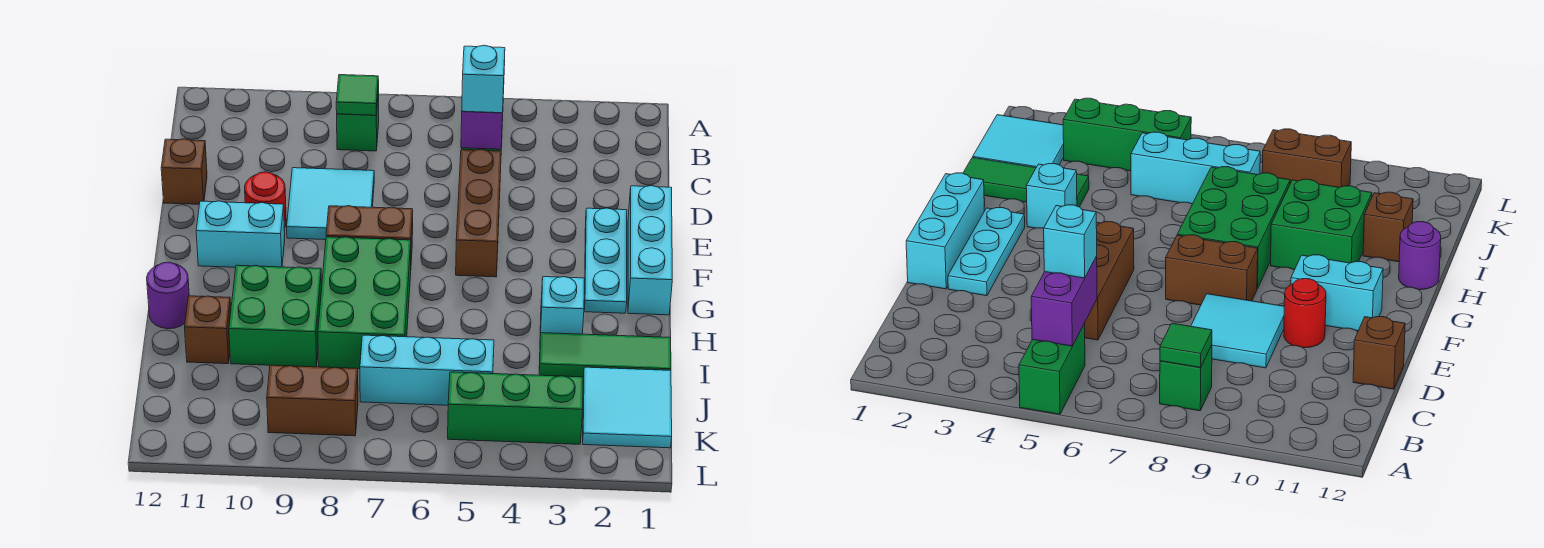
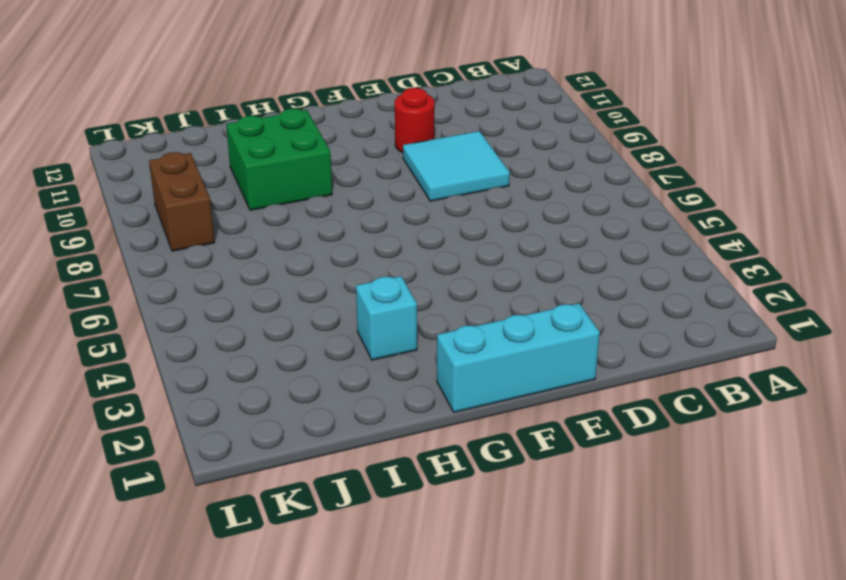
none -> green 1x2 brick [1019,324,1085,414]
none -> green 1x1 brick [337,89,379,151]
none -> brown 1x3 brick [456,149,501,277]

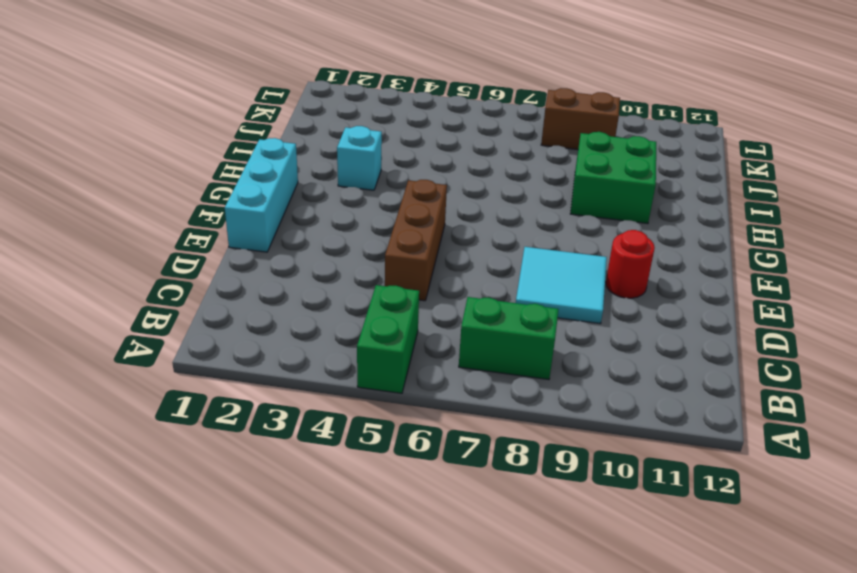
green 1x2 brick [459,297,558,380] -> green 1x1 brick [337,89,379,151]
none -> brown 1x1 brick [161,139,207,204]
none -> cyan 1x3 plate [584,208,627,313]
none -> brown 1x2 brick [326,206,413,259]

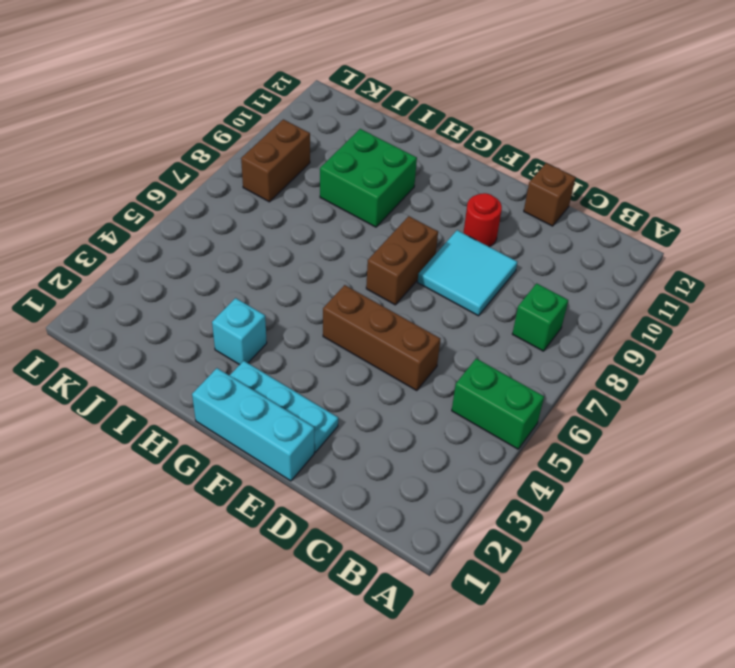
none -> cyan 1x2 brick [196,201,285,267]
none -> green 2x3 brick [318,237,411,369]
none -> purple 1x1 round brick [147,262,189,329]

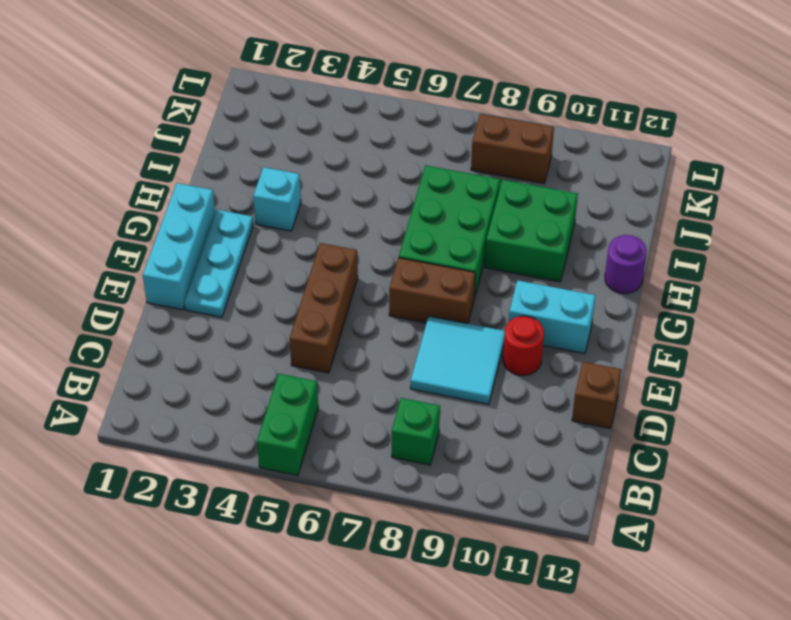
none -> green 1x3 tile [539,333,671,377]
none -> brown 1x1 brick [185,296,231,364]
none -> cyan 2x2 tile [583,367,672,448]

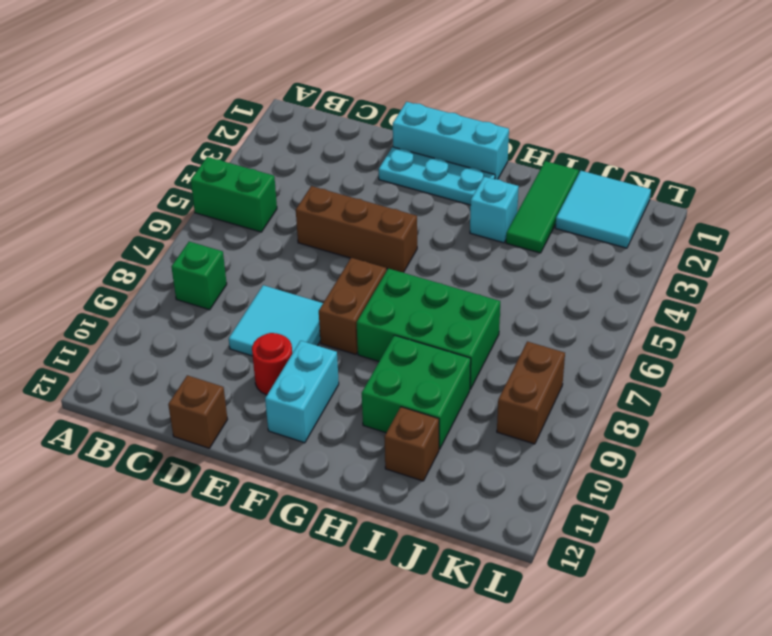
none -> purple 1x1 round brick [147,262,189,329]
none -> cyan 1x3 brick [360,335,494,405]
none -> green 1x3 brick [448,372,583,444]

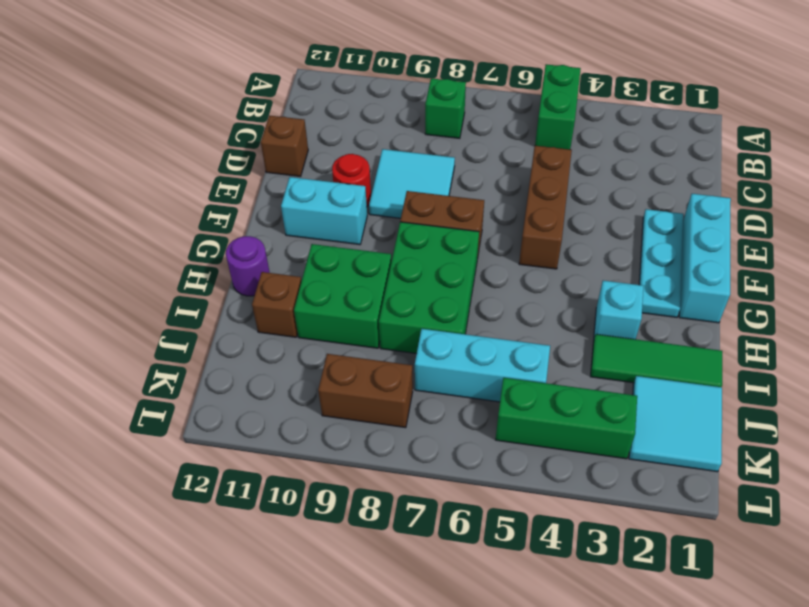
none -> purple 1x2 brick [461,61,505,149]
none -> green 1x1 tile [336,75,379,115]
none -> cyan 1x1 brick [462,45,505,113]

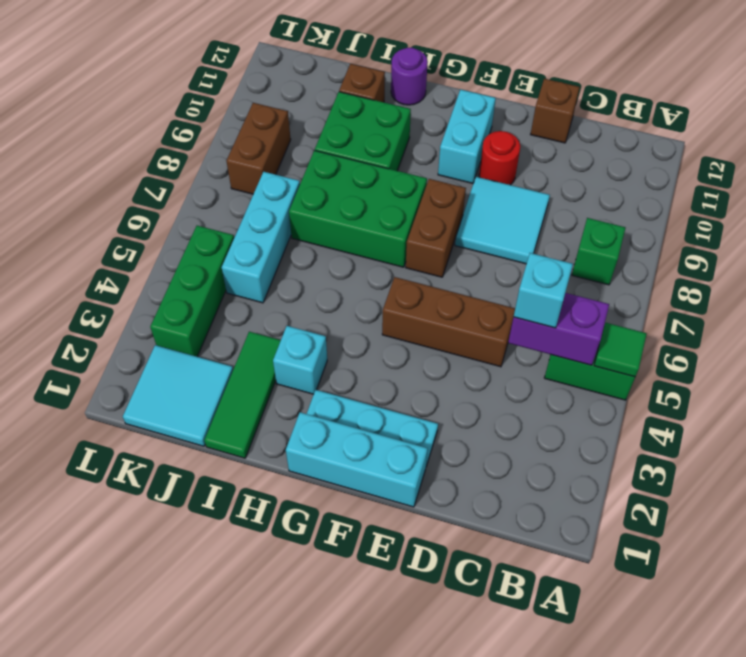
green 1x1 tile [594,323,647,377] -> green 1x1 tile moved to [336,75,379,115]

